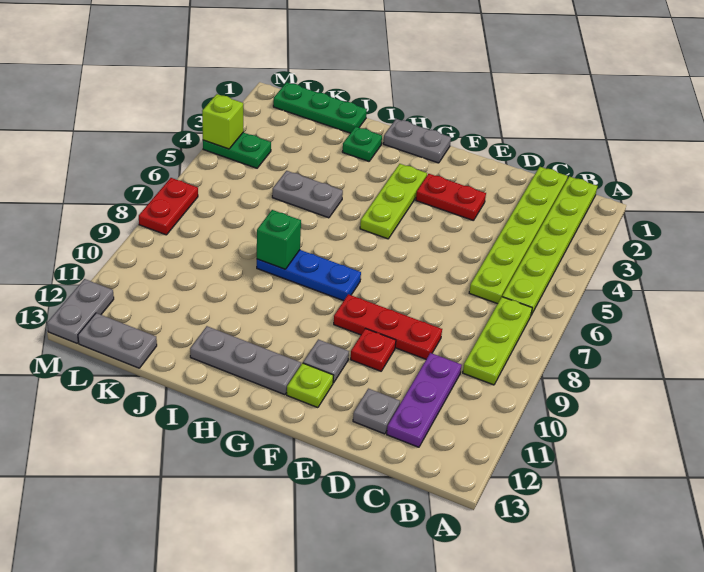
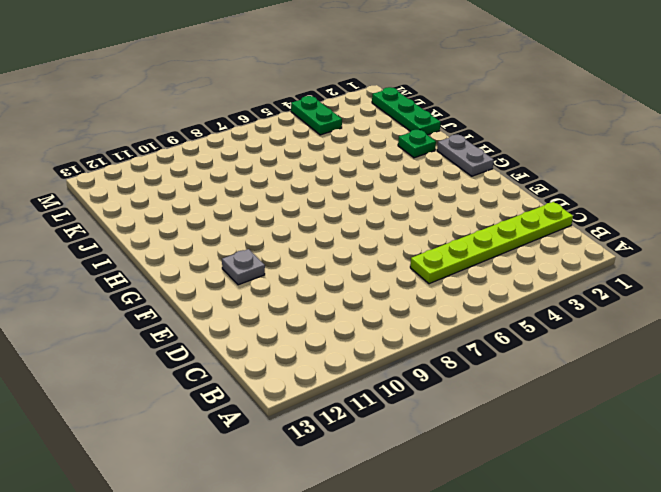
none -> lime 1x6 plate [502,176,598,315]
none -> lime 1x3 plate [463,297,532,385]
none -> purple 1x3 plate [387,353,462,447]

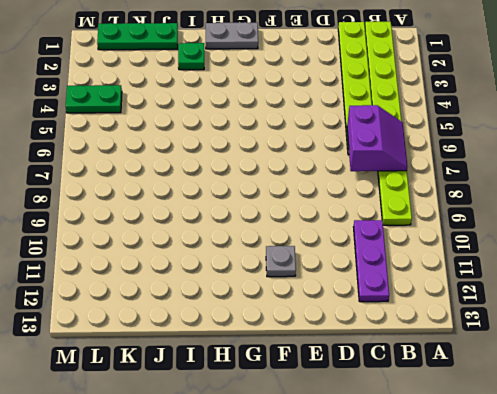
purple 2x2 slope [347,105,407,171] -> none
none -> red 1x3 plate [334,294,442,359]
none -> grey 1x1 plate [353,389,400,434]
none -> red 1x2 plate [416,174,486,221]

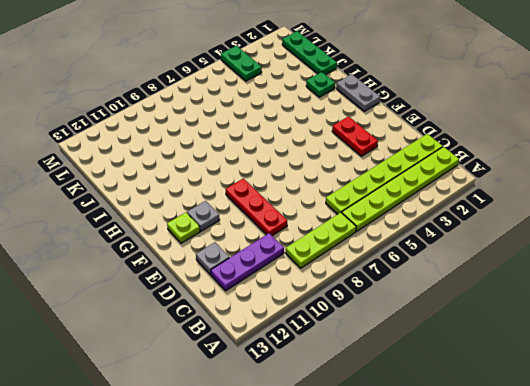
none -> red 1x1 plate [350,329,396,371]
none -> lime 1x3 plate [360,164,427,239]
none -> blue 1x3 plate [257,250,361,301]

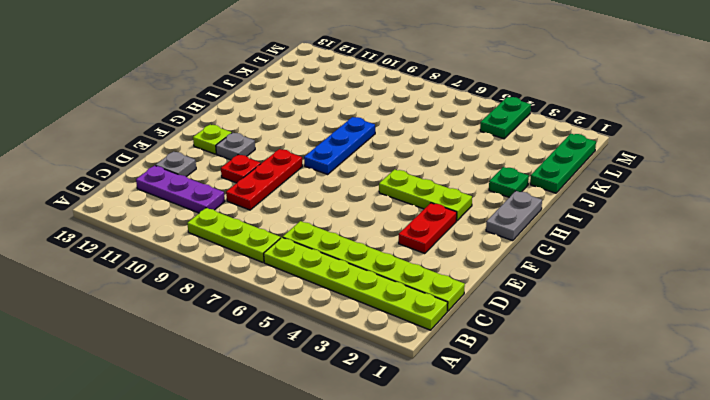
none -> grey 1x3 plate [190,326,301,395]
none -> grey 1x2 plate [272,171,343,218]
none -> grey 1x2 plate [78,313,157,368]

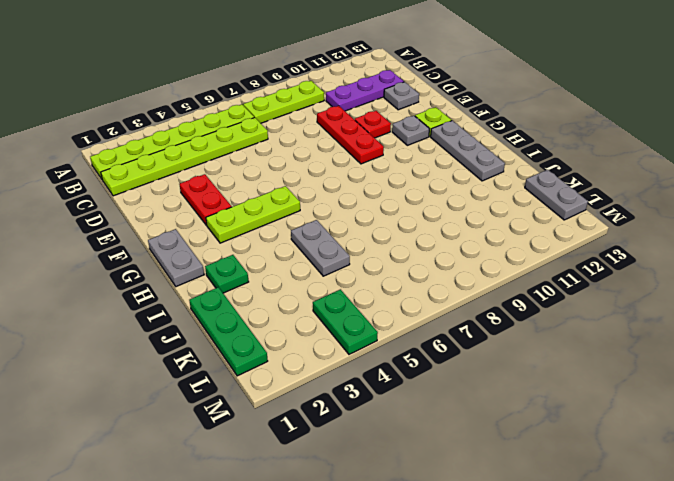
none -> blue 1x3 plate [257,250,361,301]
none -> red 1x2 plate [139,178,198,235]
none -> grey 1x2 plate [47,279,114,343]

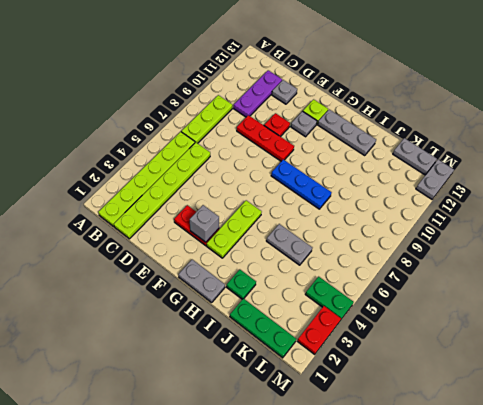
grey 1x1 brick [190,205,219,242] -> none
red 1x2 plate [297,306,341,355] -> red 1x2 plate moved to [139,178,198,235]
none -> green 1x1 brick [257,210,301,269]
none -> lime 1x1 brick [202,94,243,149]

